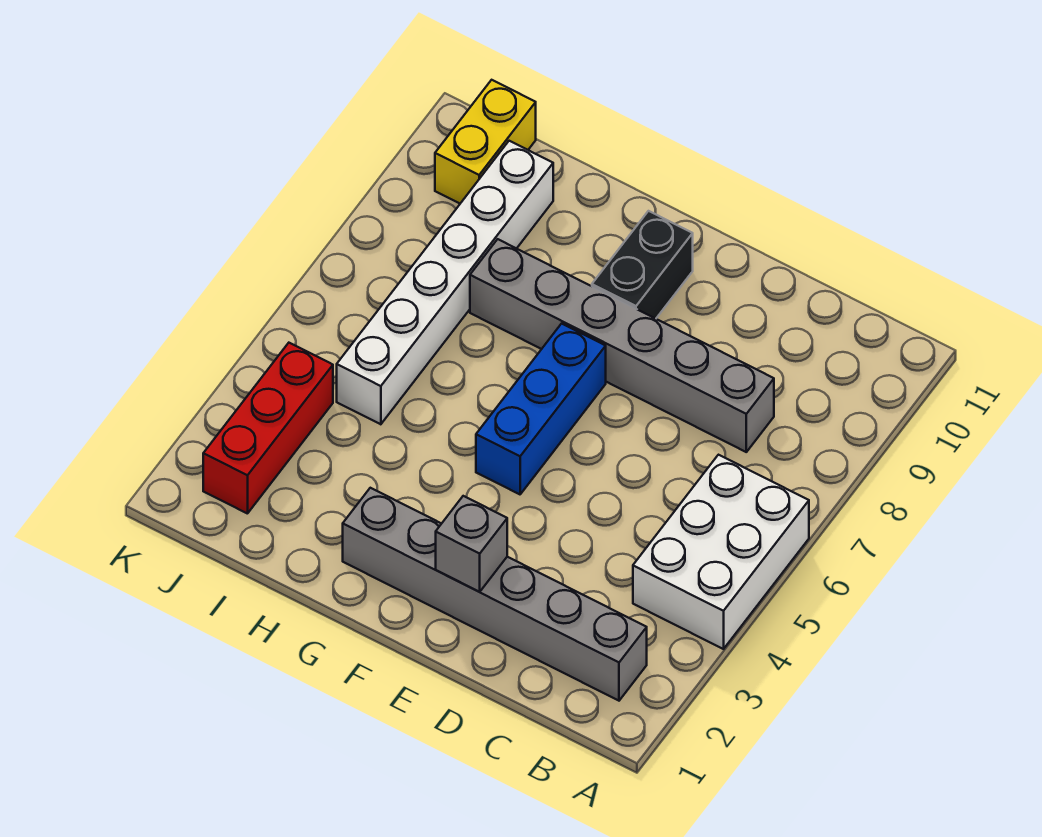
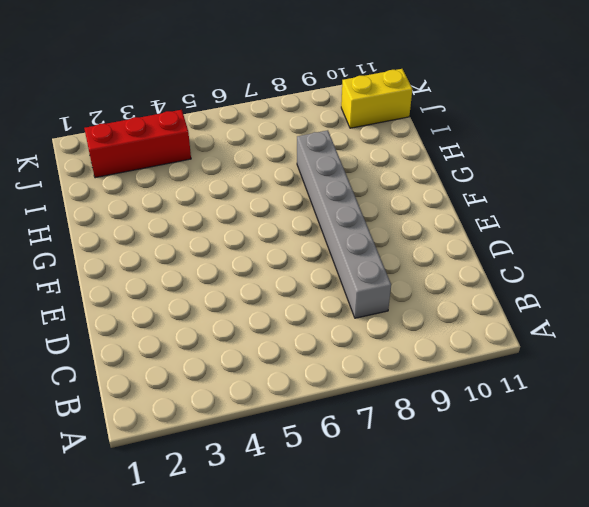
none -> white 2x3 brick [633,455,809,649]
none -> grey 1x6 brick [343,488,647,701]

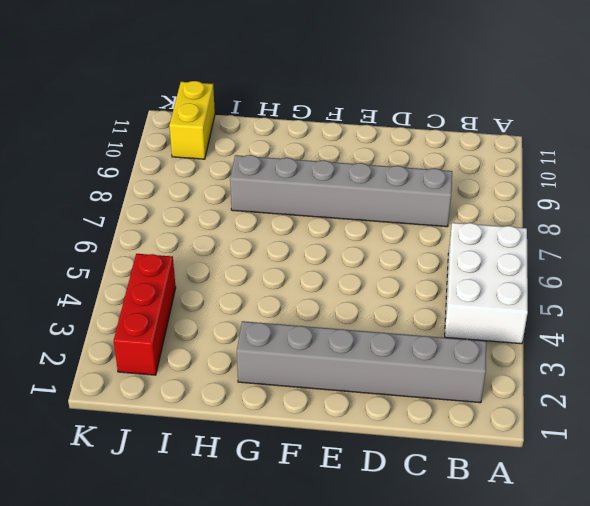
none -> blue 1x3 brick [476,324,606,494]
none -> black 1x2 brick [592,211,693,319]

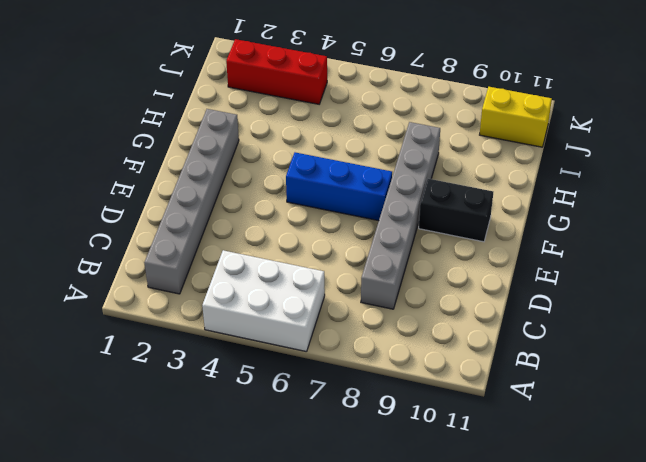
none -> white 1x6 brick [337,141,553,424]
none -> grey 1x1 brick [436,496,507,592]

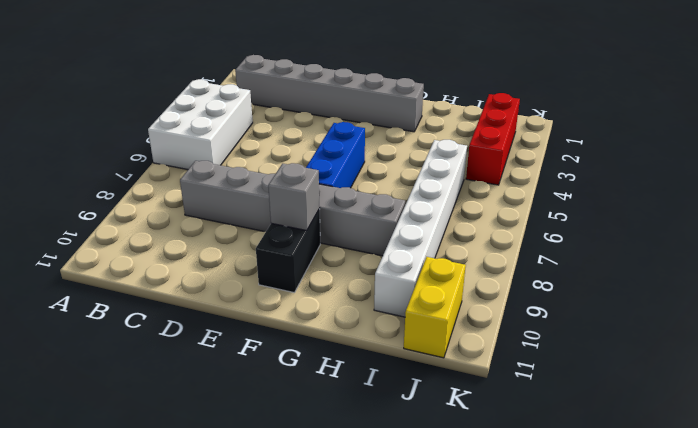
grey 1x1 brick [268,163,320,231] -> grey 1x1 brick moved to [436,496,507,592]

